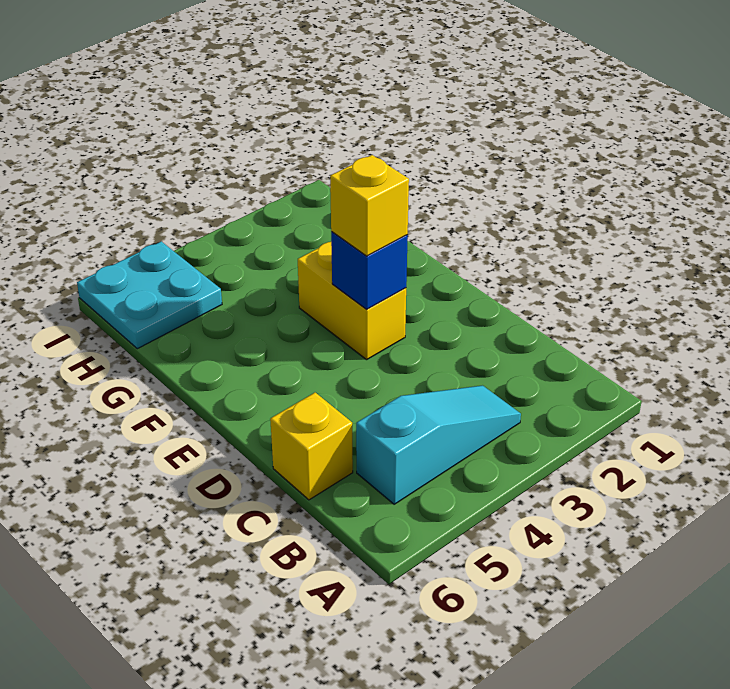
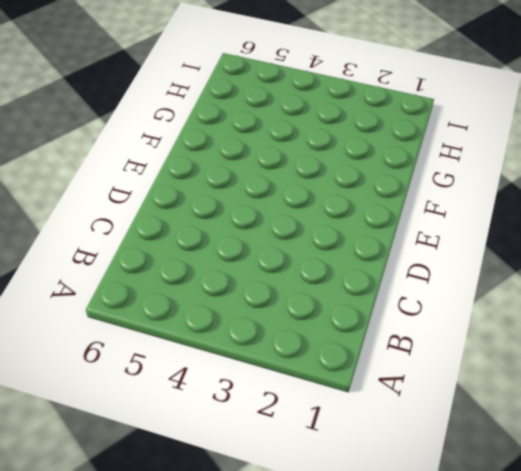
none -> cyan 1x3 slope [356,386,521,504]
none -> yellow 1x1 brick [270,393,353,500]

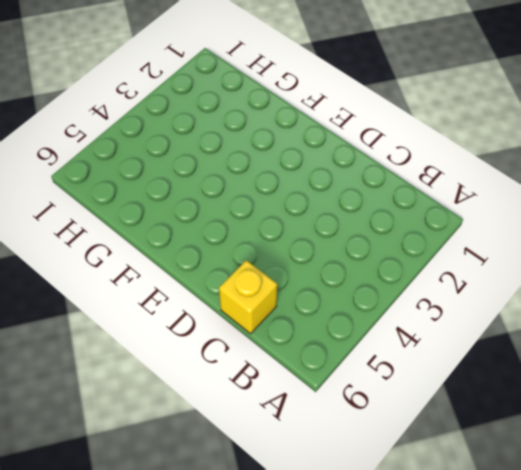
none -> cyan 1x3 slope [356,386,521,504]
none -> yellow 1x2 brick [298,242,406,360]

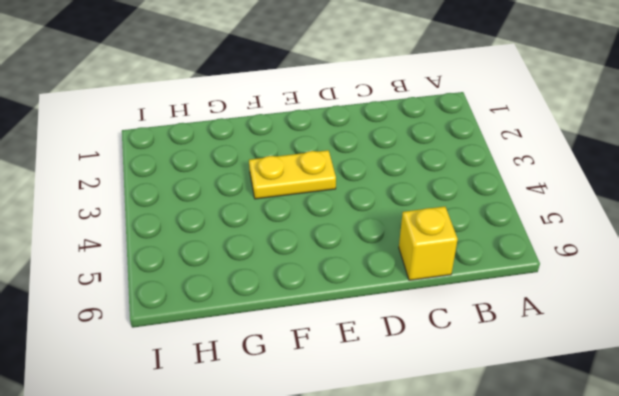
yellow 1x2 plate [249,150,336,199] -> yellow 1x2 brick [298,242,406,360]
none -> cyan 1x3 slope [356,386,521,504]
none -> cyan 2x2 plate [77,241,222,349]

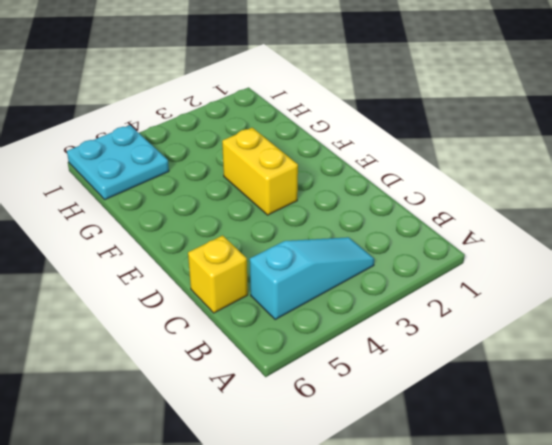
none -> blue 1x1 brick [331,232,408,310]
none -> yellow 1x1 brick [330,155,409,256]

